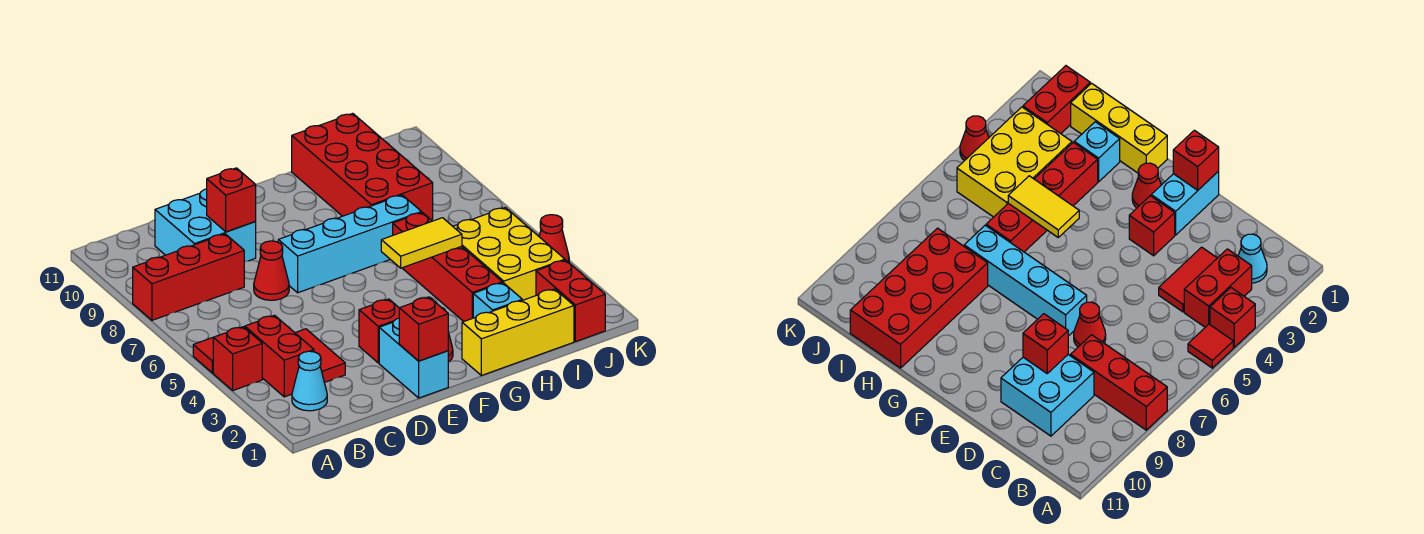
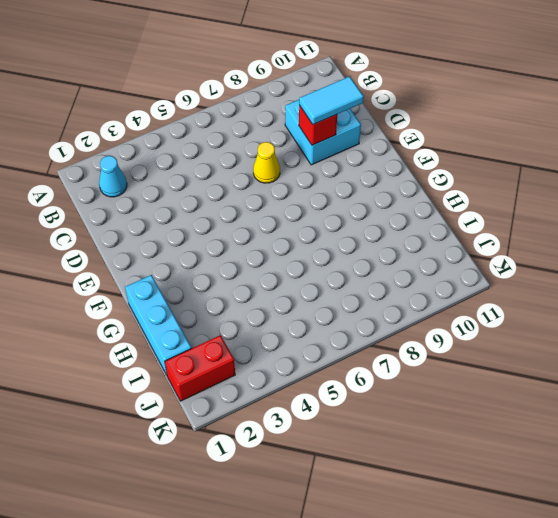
yellow 1x1 cone [253,142,280,183] -> red 1x1 cone [254,241,289,300]
cyan 1x2 tile [299,76,364,125] -> none
cyan 1x3 brick [125,275,192,375] -> yellow 1x3 brick [462,289,574,375]
none -> red 1x1 brick [213,327,262,390]
none -> red 1x1 tile [193,338,213,373]
none -> red 1x3 brick [133,234,244,320]

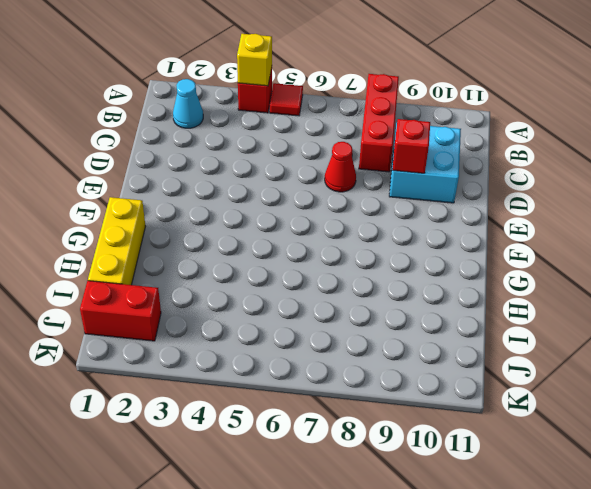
yellow 1x1 brick [237,34,272,86] -> none
none -> red 1x2 brick [245,315,314,397]
none -> red 1x2 tile [295,329,345,382]
none -> cyan 1x2 brick [379,318,448,398]

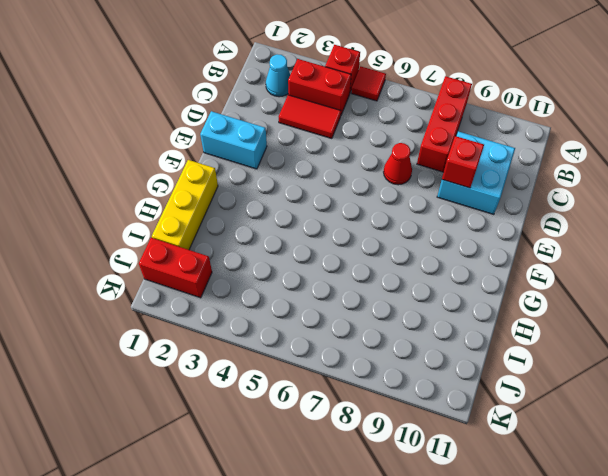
none -> red 1x1 brick [359,299,399,363]
none -> cyan 1x4 brick [278,195,421,293]
none -> red 1x1 cone [1132,163,1161,208]

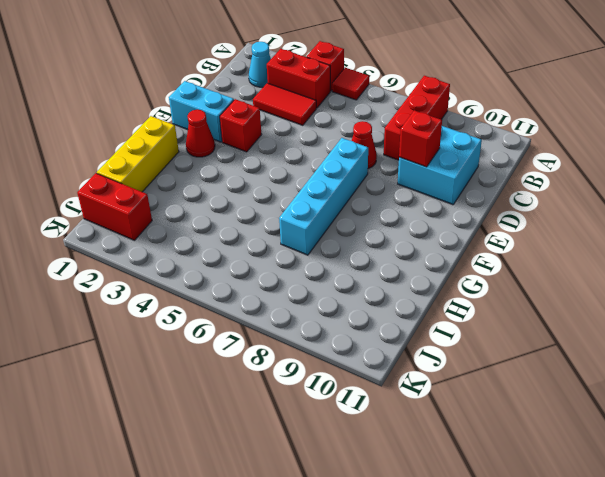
none -> cyan 1x1 brick [473,283,522,318]
none -> red 1x4 brick [393,213,502,322]
none -> red 2x4 brick [292,113,433,220]

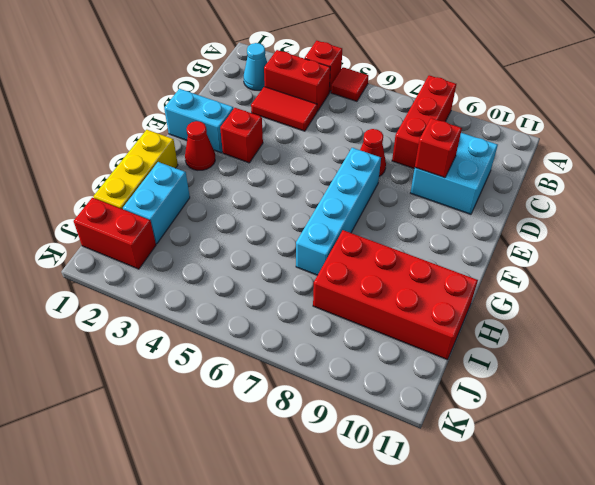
cyan 1x2 brick [123,162,190,244] -> cyan 1x1 brick [473,283,522,318]
none -> red 1x4 brick [393,213,502,322]
none -> yellow 2x3 brick [453,207,565,300]
none -> red 1x1 cone [539,215,569,262]

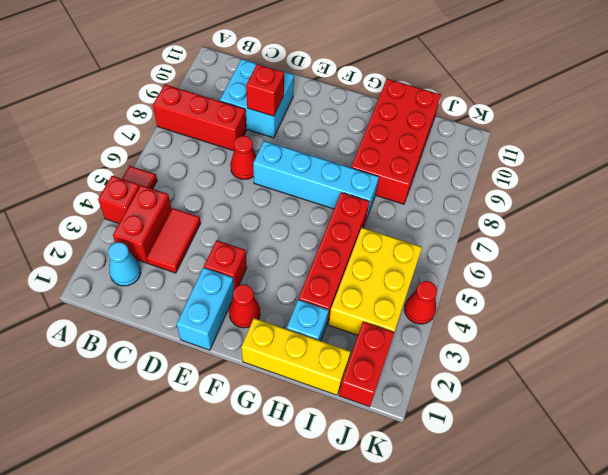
none -> red 1x1 brick [399,297,448,361]
none -> yellow 1x2 tile [381,218,462,268]

